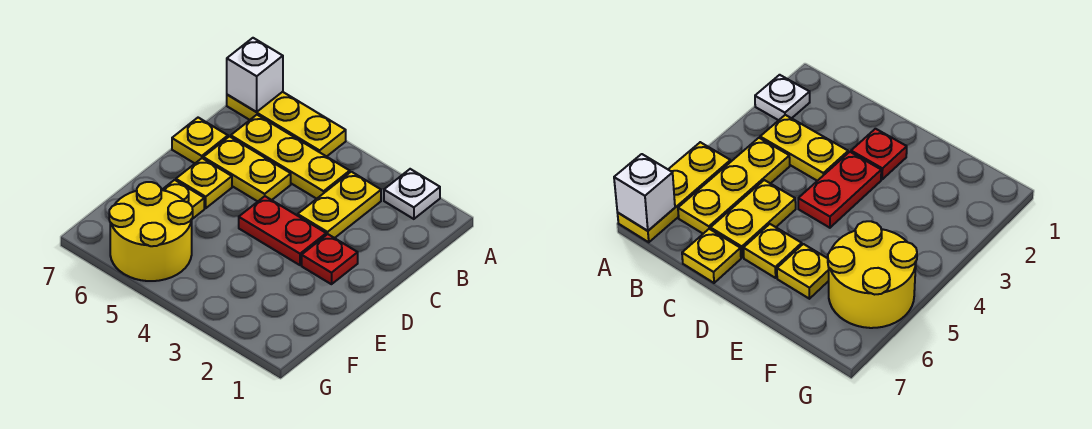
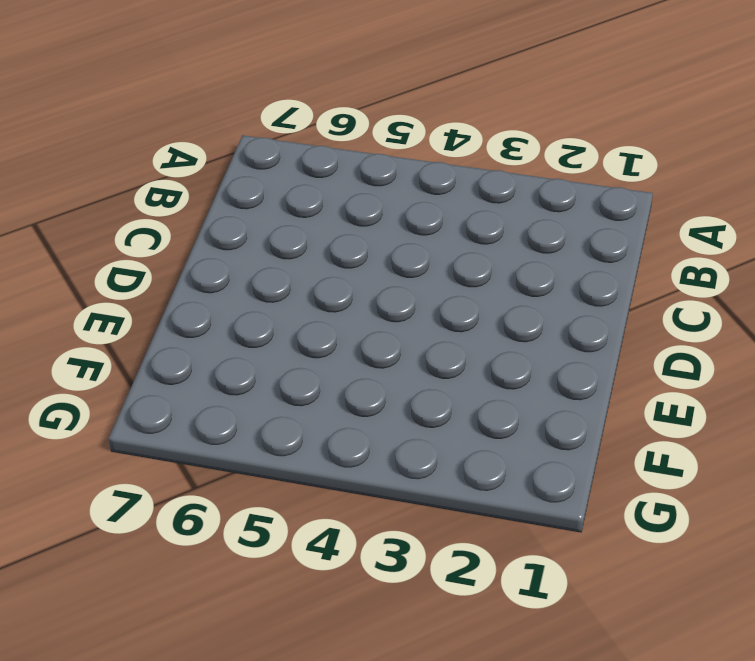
none -> white 1x1 plate [384,169,440,219]
none -> yellow 1x3 plate [227,92,346,157]
none -> yellow 1x2 plate [298,172,381,238]

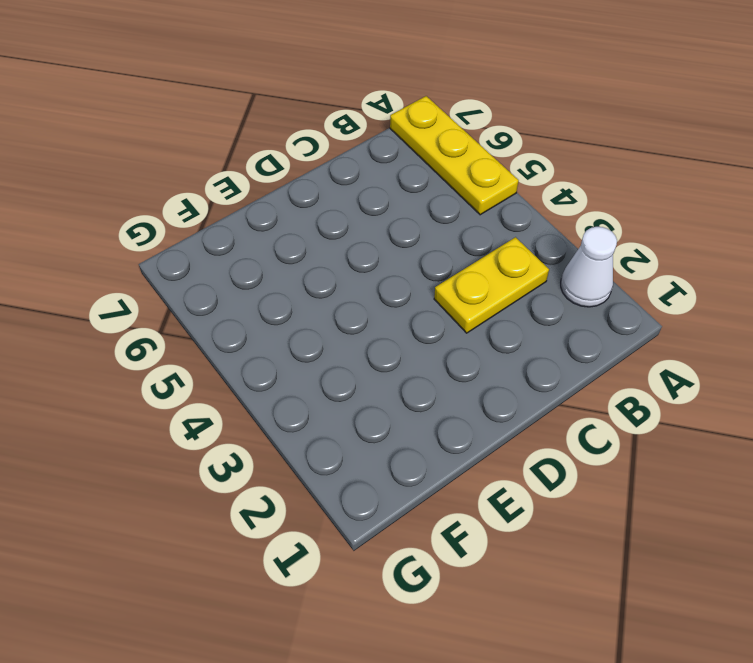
white 1x1 cone [561,227,617,307] -> white 1x1 plate [384,169,440,219]
none -> yellow 1x3 plate [231,115,350,199]
none -> yellow 1x2 plate [203,136,291,201]
none -> yellow 1x1 plate [172,118,228,163]

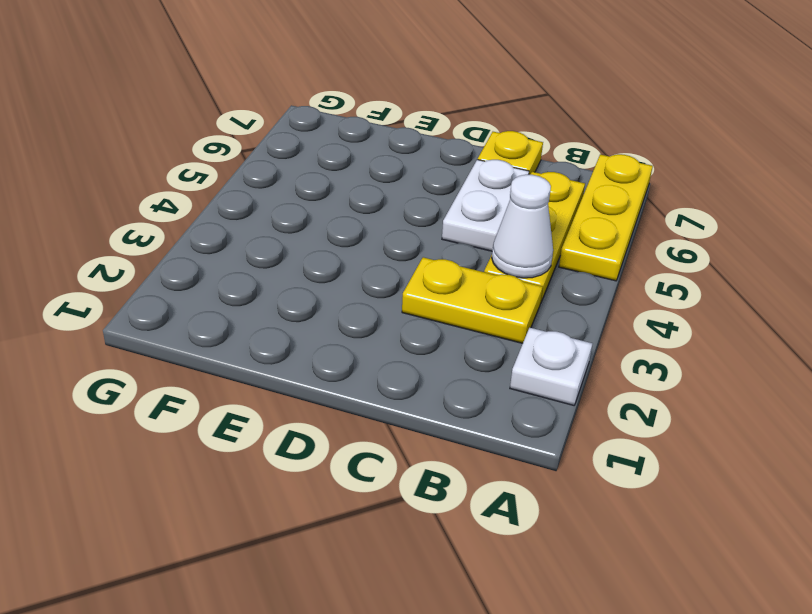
white 1x1 cone [492,175,553,278] -> none
white 1x2 plate [442,160,529,251] -> yellow 1x2 plate [203,136,291,201]
none -> red 1x1 plate [302,234,358,284]
none -> red 1x2 plate [239,196,326,265]
none -> yellow 1x1 plate [176,158,232,208]

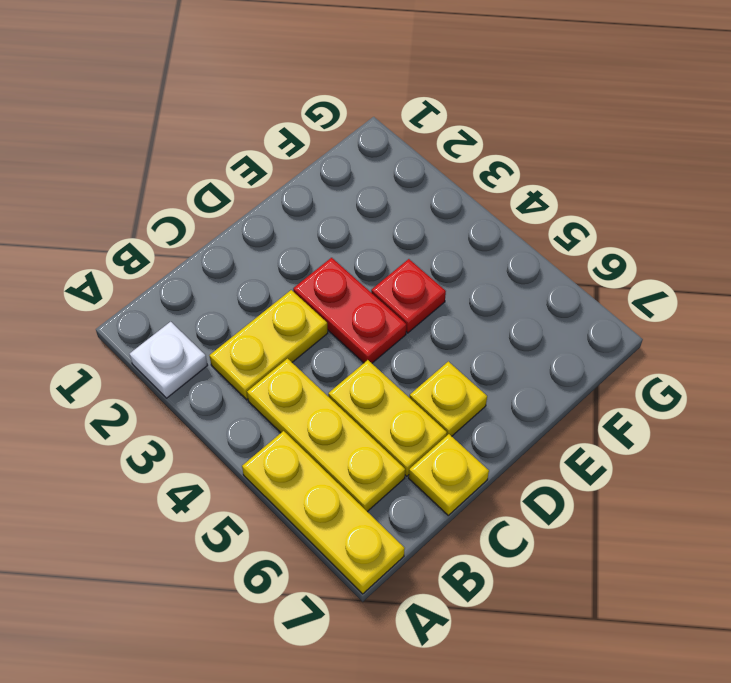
red 1x1 plate [371,259,446,333] -> red 1x1 plate moved to [302,234,358,284]
none -> yellow 1x1 plate [162,180,204,219]
none -> yellow 2x2 round brick [109,182,193,281]
none -> white 1x1 brick [227,38,283,112]

